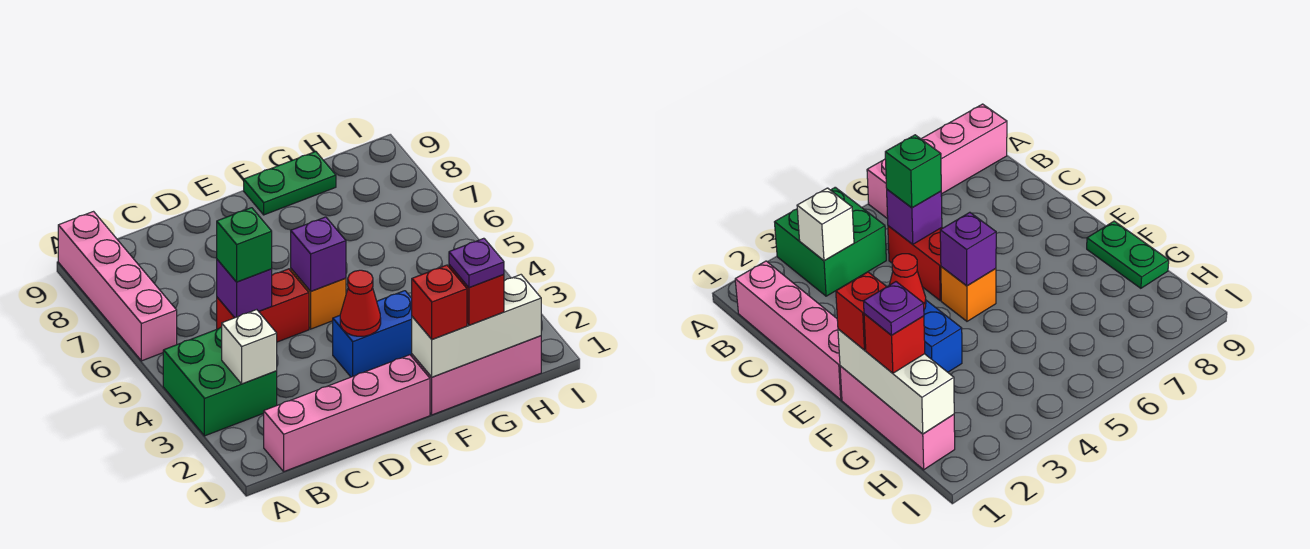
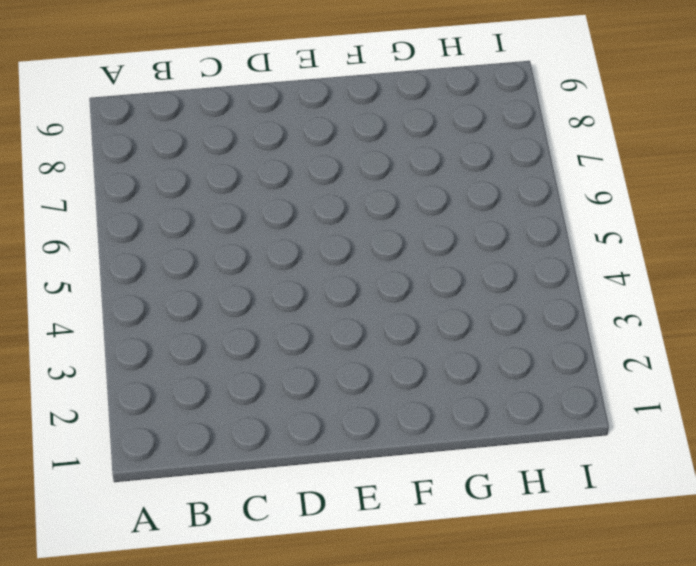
none -> green 2x2 brick [163,327,277,436]
none -> pink 1x4 brick [58,212,177,361]
none -> pink 1x4 brick [264,355,430,471]

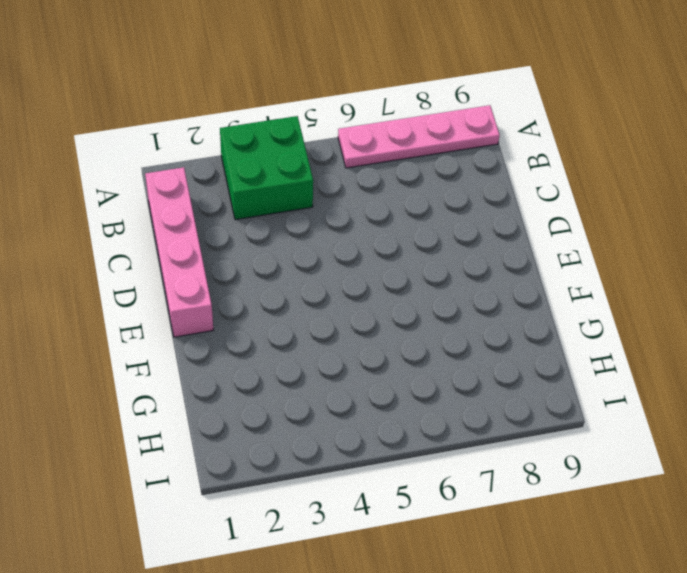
pink 1x4 plate [338,105,500,168] -> pink 1x4 brick [58,212,177,361]
none -> red 1x2 brick [217,269,309,342]
none -> blue 1x2 brick [333,291,412,377]
none -> orange 1x1 brick [291,269,346,329]

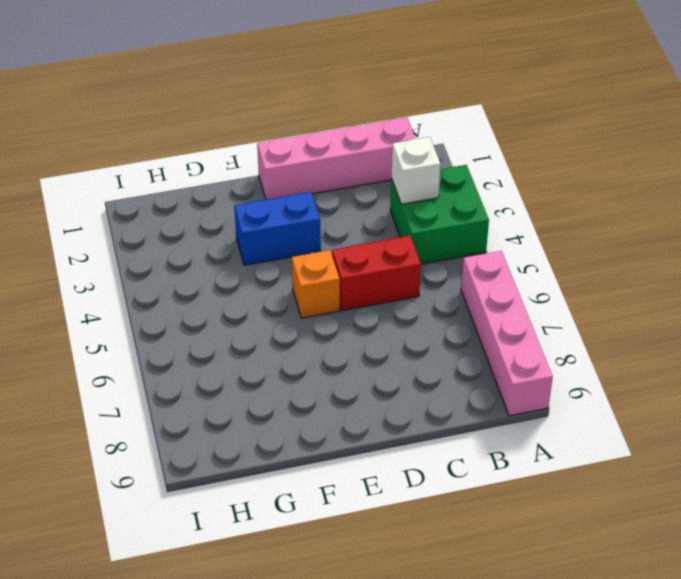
none -> pink 1x3 brick [412,336,541,415]
none -> green 1x2 plate [244,152,336,215]
none -> purple 1x1 brick [217,260,272,318]

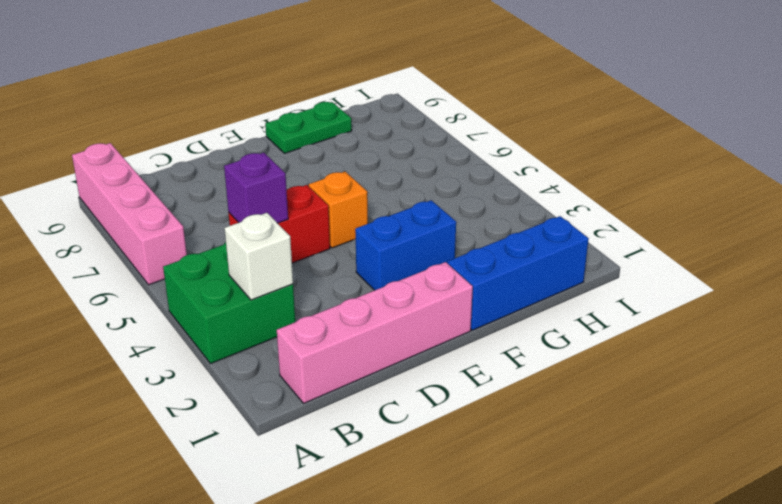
blue 1x3 brick [448,216,589,330] -> pink 1x3 brick [412,336,541,415]
none -> red 1x1 cone [340,270,381,336]
none -> purple 1x1 brick [291,217,346,291]
none -> white 1x3 brick [412,275,541,377]

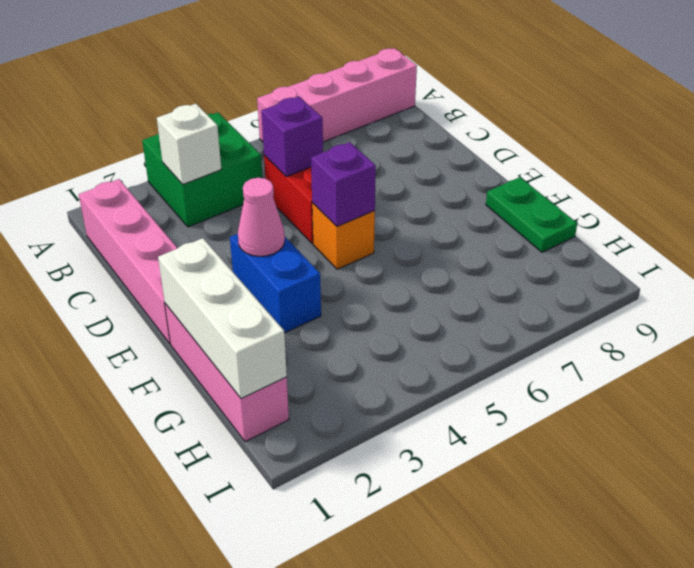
pink 1x1 cone [238,178,285,256] -> red 1x1 cone [340,270,381,336]
none -> green 1x1 brick [217,208,272,282]
none -> red 1x1 brick [412,265,467,339]
none -> red 1x1 brick [449,265,504,325]

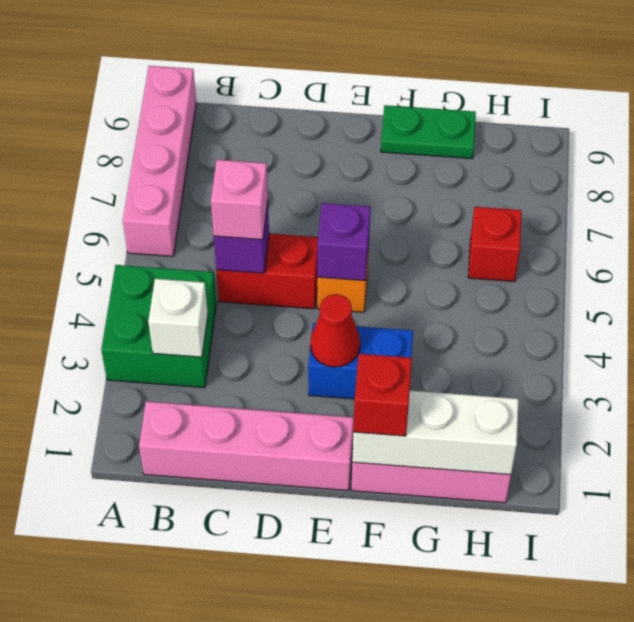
pink 1x1 brick [211,160,268,240] -> green 1x1 brick [217,208,272,282]
red 1x1 brick [468,207,522,281] -> red 1x1 brick moved to [449,265,504,325]
none -> purple 1x1 plate [449,238,504,287]

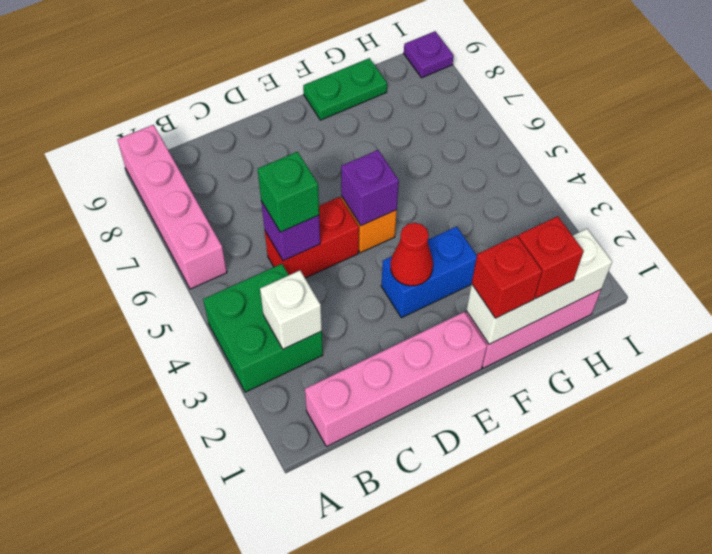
purple 1x1 plate [404,31,454,78] -> purple 1x1 plate moved to [449,238,504,287]

